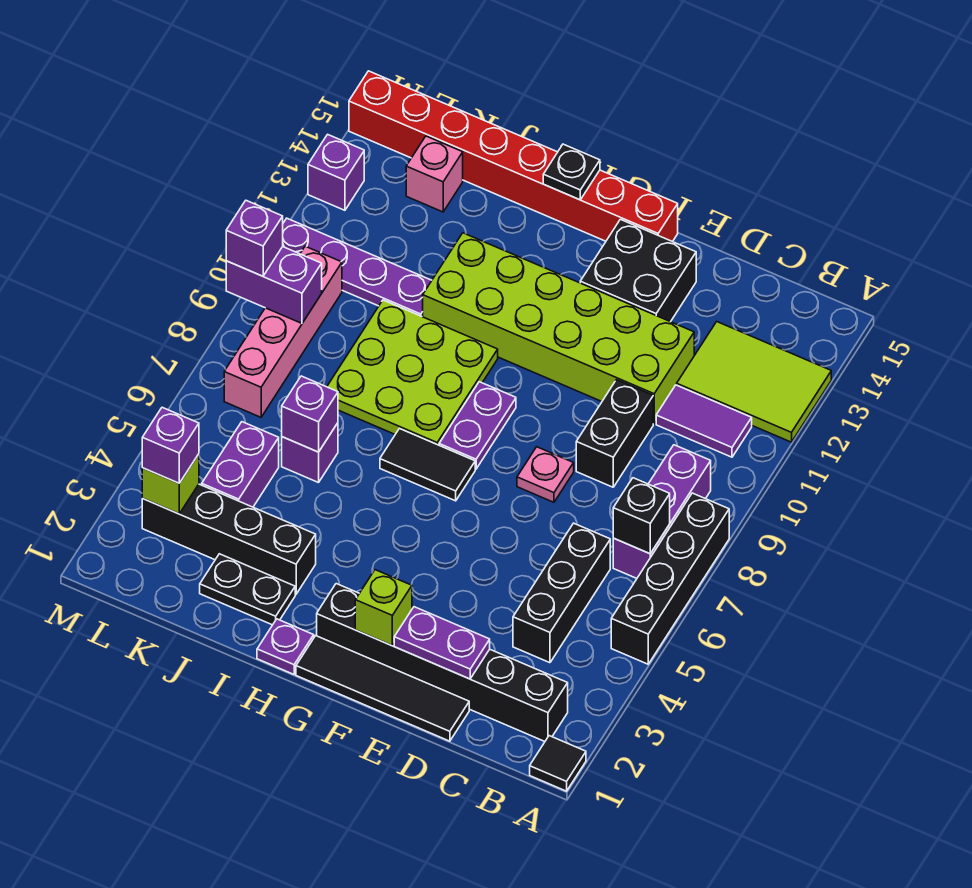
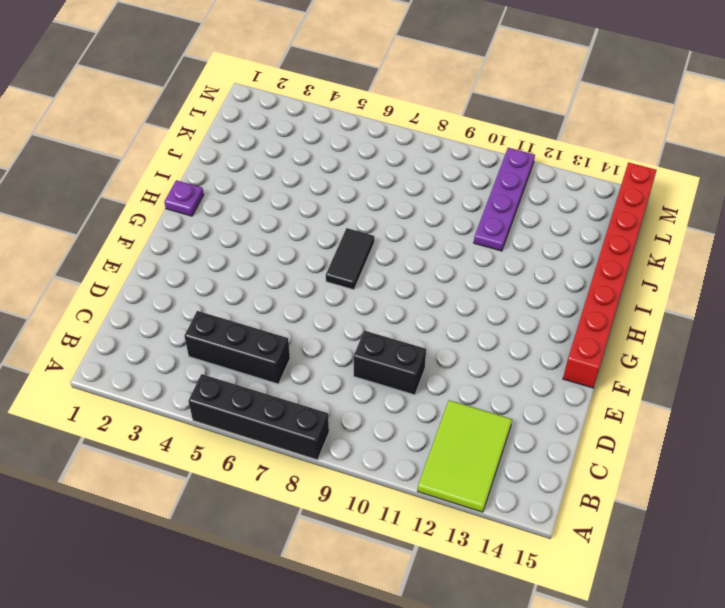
none -> black 1x1 tile [530,736,586,791]
none -> black 1x6 brick [317,584,568,741]
none -> purple 1x3 brick [613,445,711,578]
none -> purple 1x2 tile [656,385,752,457]

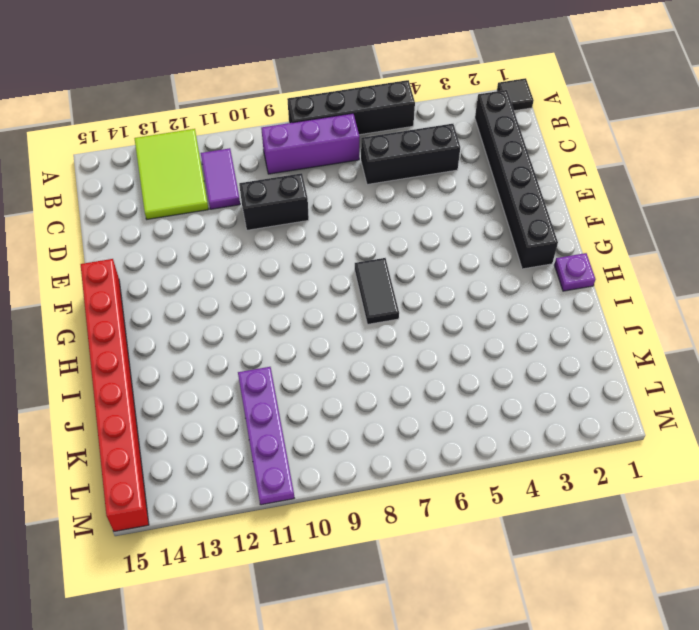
none -> black 1x4 tile [296,636,469,741]
none -> lime 2x6 brick [423,233,694,424]
none -> pink 1x1 plate [517,447,574,502]
none -> black 2x2 brick [580,219,696,322]

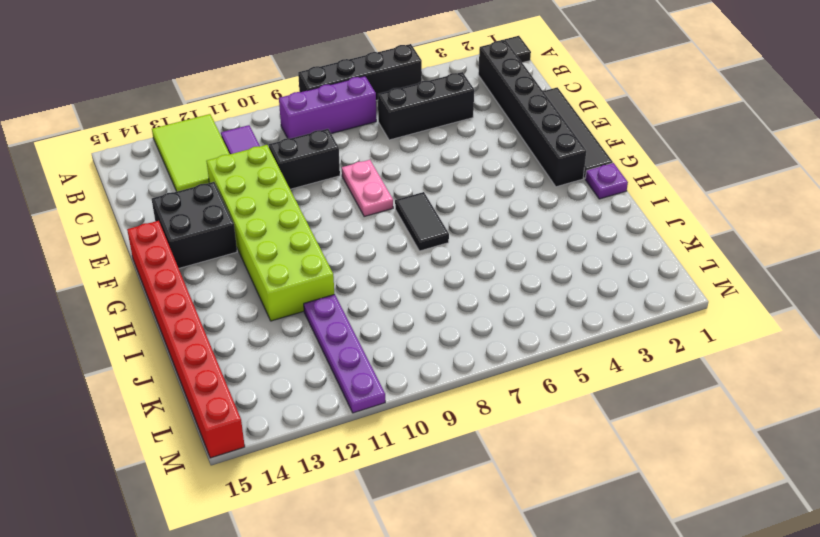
pink 1x2 plate [342,160,393,216] -> pink 1x1 plate [517,447,574,502]
none -> purple 1x2 plate [439,382,516,469]
none -> lime 3x3 plate [327,300,498,445]
none -> black 1x2 plate [200,554,295,625]
none -> black 1x4 brick [142,484,316,594]

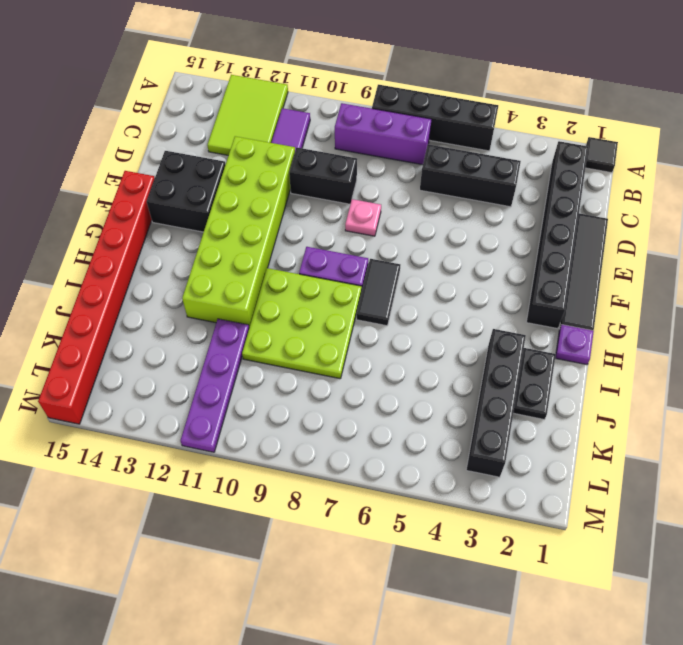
none -> purple 1x1 brick [282,423,338,483]
none -> purple 1x2 brick [202,422,279,507]
none -> pink 1x1 brick [406,136,463,212]
none -> pink 1x4 brick [224,246,342,417]

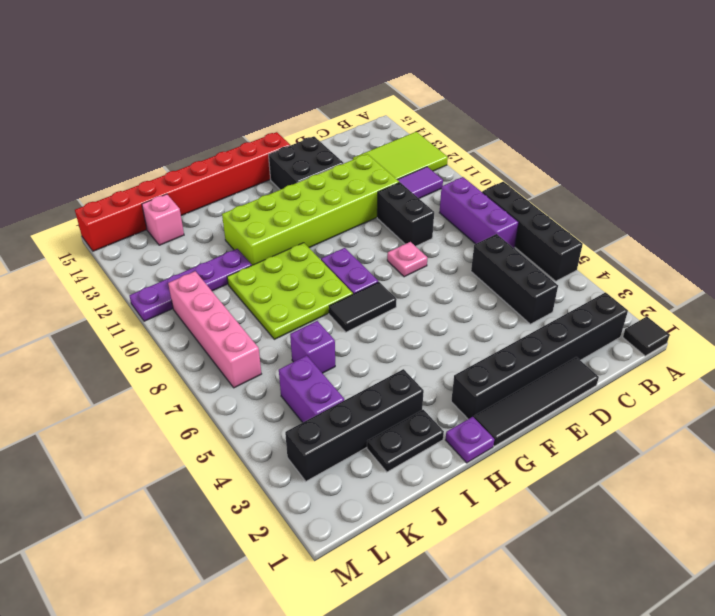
none -> purple 1x1 brick [308,134,364,210]
none -> black 1x1 brick [613,478,670,554]
none -> purple 1x2 plate [394,607,490,679]
none -> lime 1x1 brick [355,570,412,646]

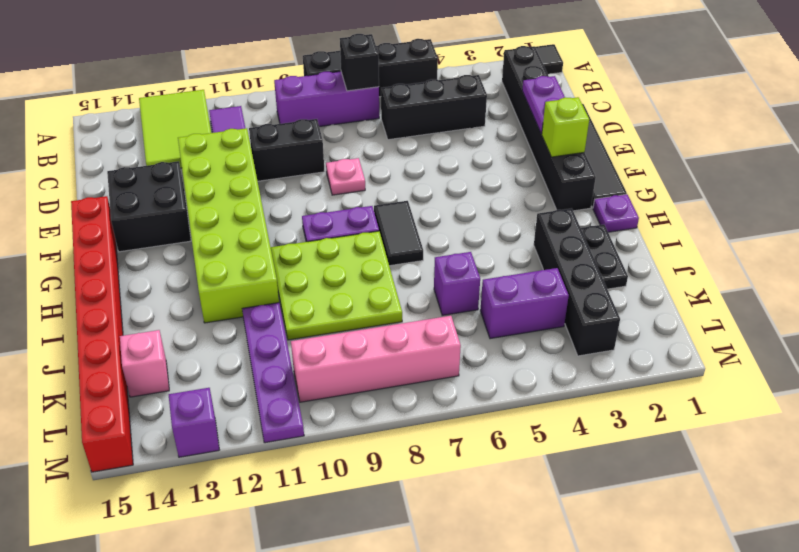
none -> black 1x1 plate [543,144,600,200]
none -> purple 1x1 brick [282,376,338,452]
none -> lime 1x1 brick [142,454,199,514]
none -> purple 1x2 brick [226,247,322,323]

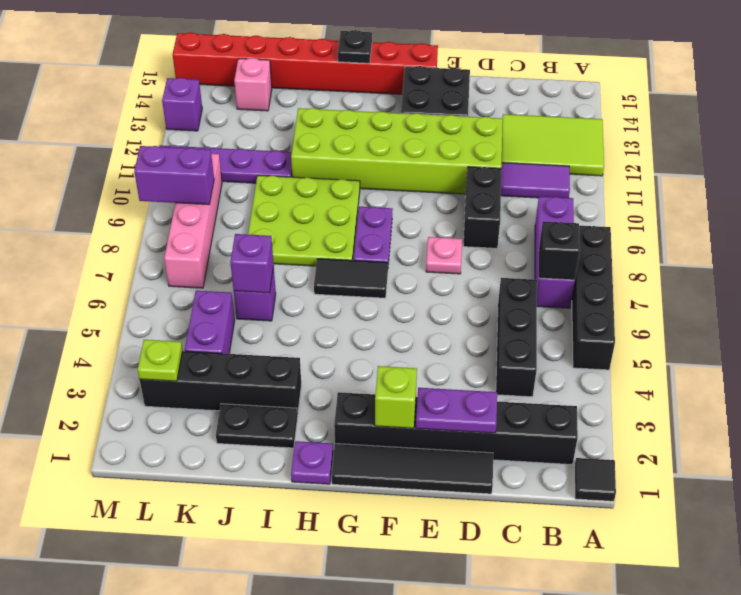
lime 1x1 plate [138,340,182,381] -> lime 1x1 brick [142,454,199,514]
none -> purple 1x1 brick [142,407,199,483]
none -> purple 1x1 brick [226,201,283,276]

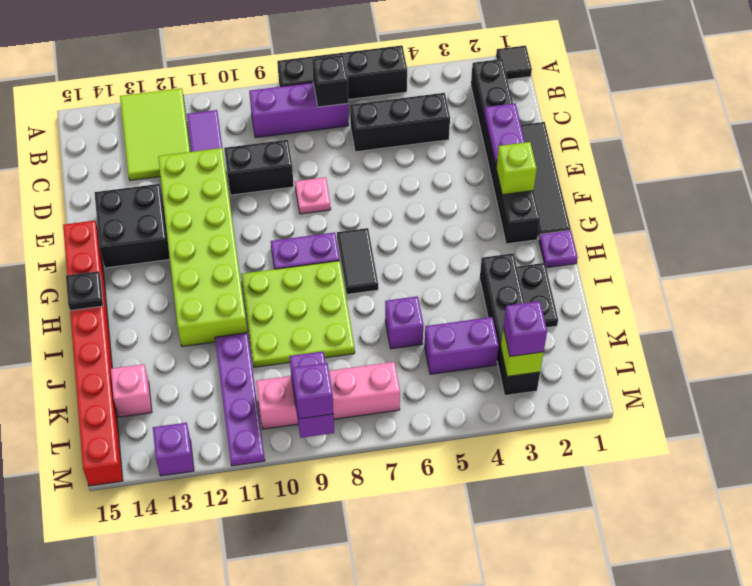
none -> purple 1x1 brick [282,376,338,452]

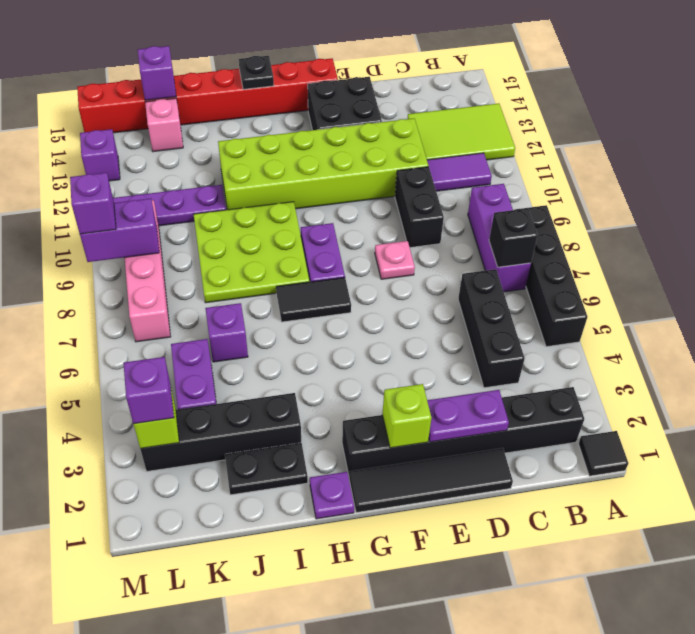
purple 1x1 brick [138,46,176,100] -> purple 1x1 brick moved to [282,376,338,452]

